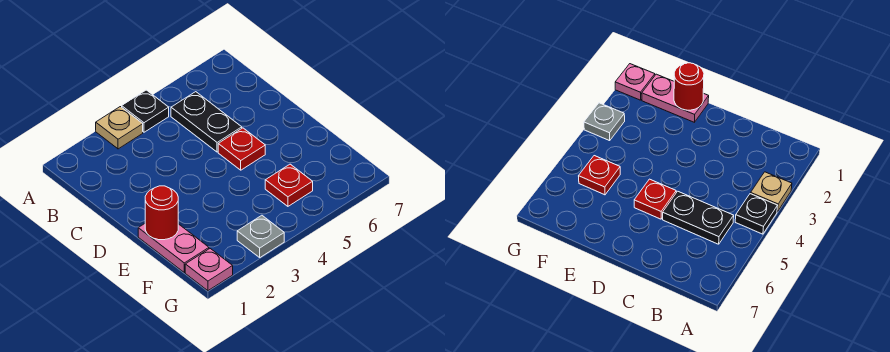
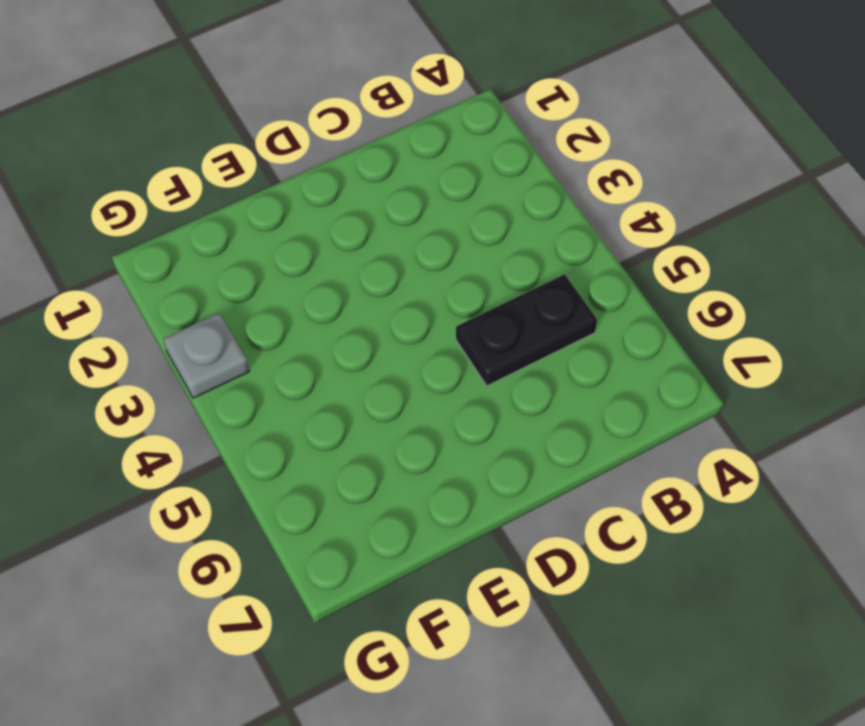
none -> tan 1x1 plate [96,107,143,149]
none -> black 1x1 plate [122,90,169,132]

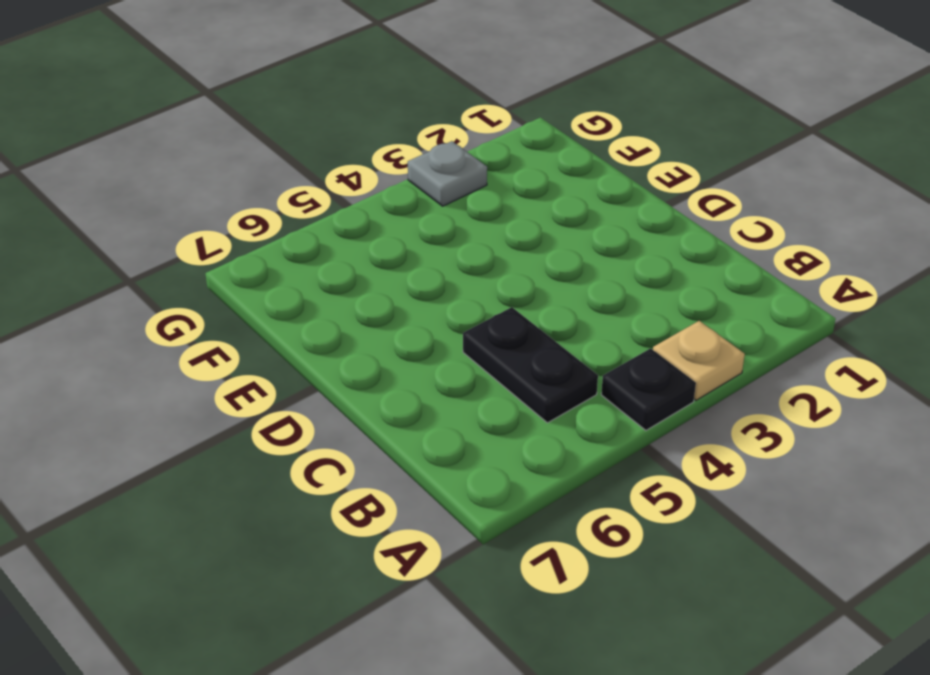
none -> red 1x1 plate [218,128,265,170]
none -> pink 1x2 plate [138,224,209,272]

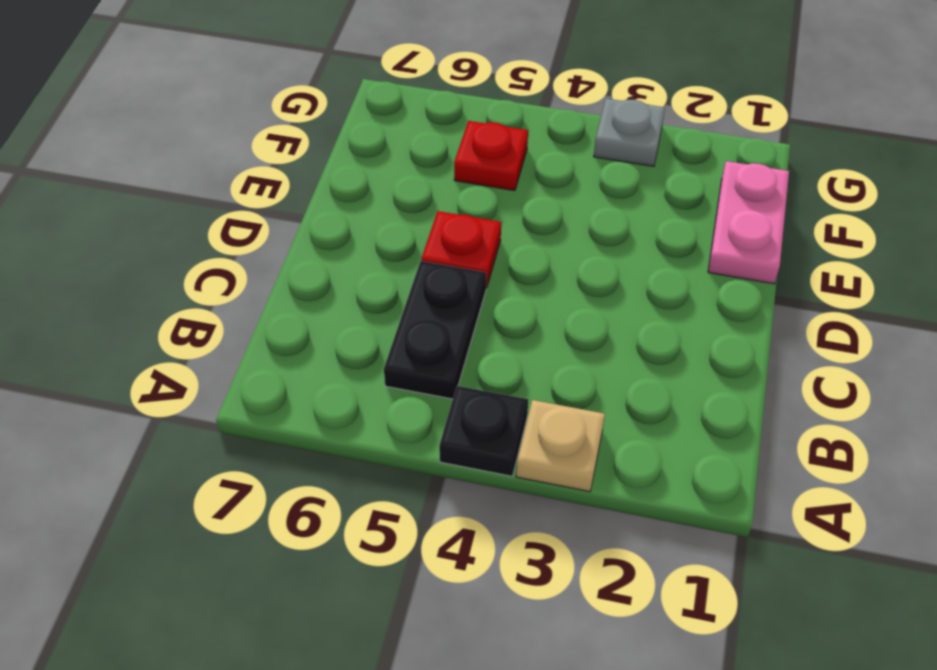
none -> pink 1x1 plate [185,249,233,291]
none -> red 1x1 round brick [145,186,178,240]

